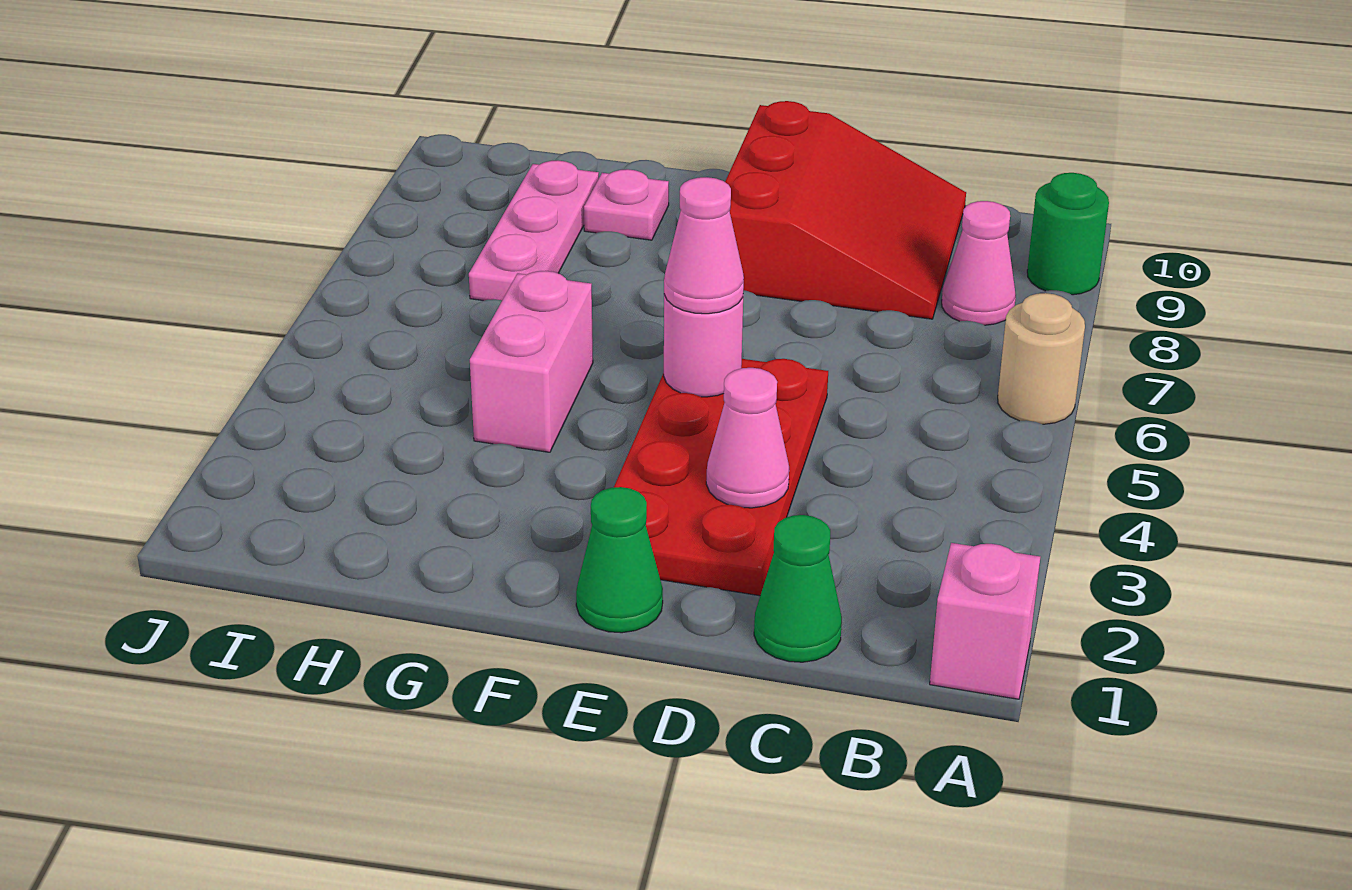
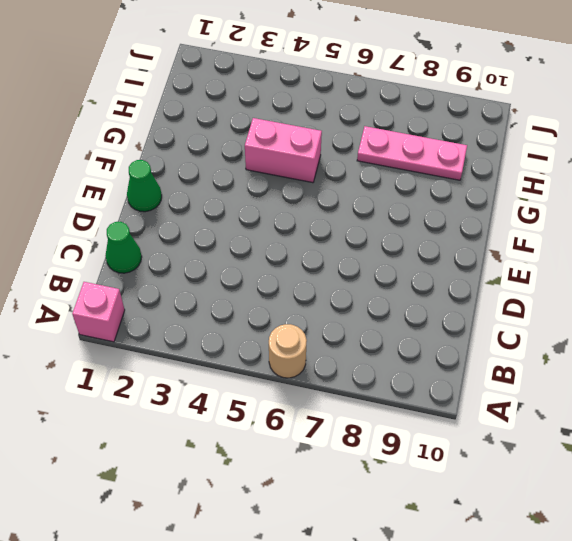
none -> green 1x1 round brick [1027,173,1109,295]
none -> pink 1x1 cone [942,201,1016,325]
none -> red 3x3 slope [725,101,966,319]

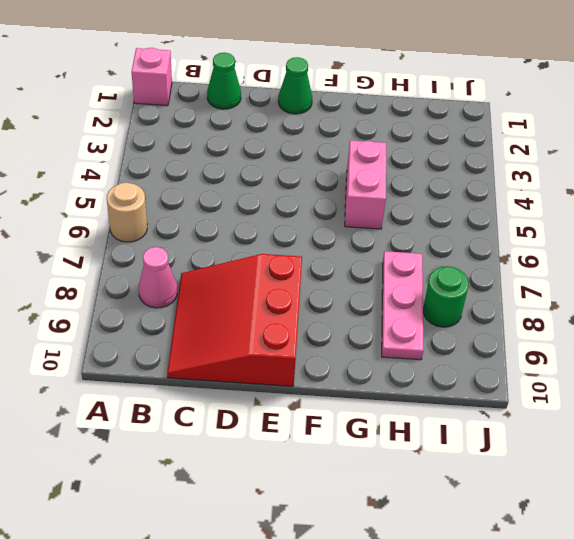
green 1x1 round brick [423,266,469,327] -> green 1x1 round brick moved to [1027,173,1109,295]
none -> red 2x4 plate [614,359,828,596]
none -> pink 1x1 plate [584,169,669,240]
none -> pink 1x1 cone [706,368,789,508]

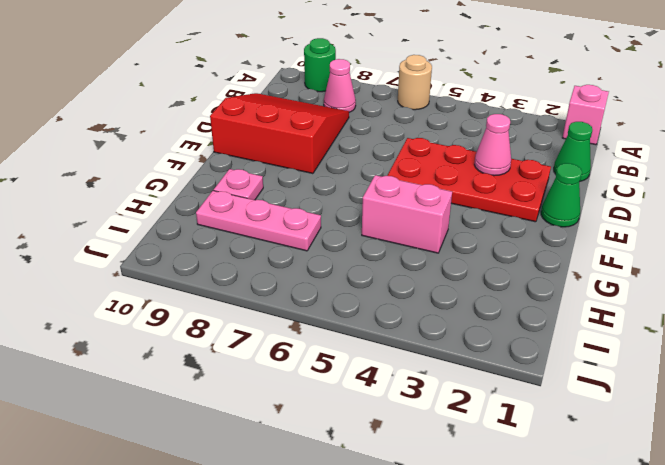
none -> pink 1x1 round brick [664,294,743,397]
none -> pink 1x1 cone [664,177,744,314]

